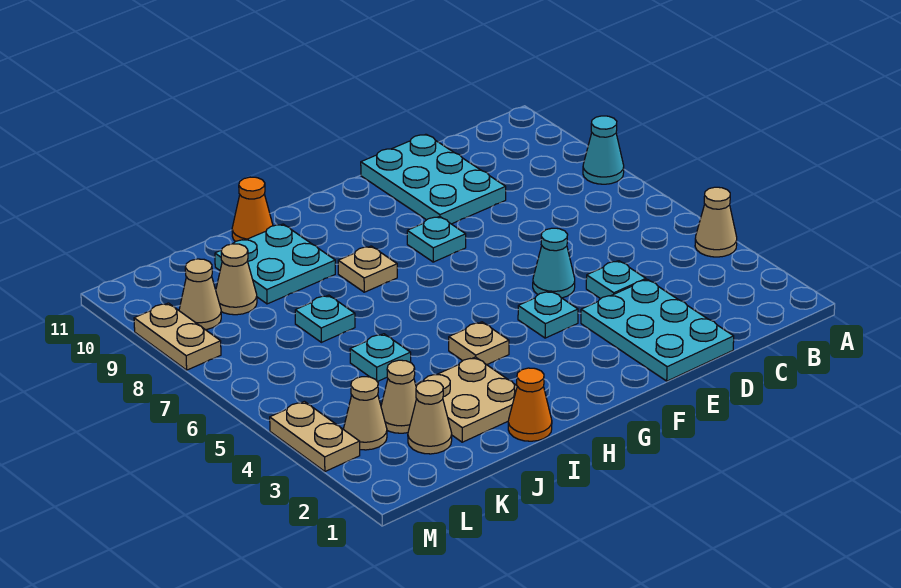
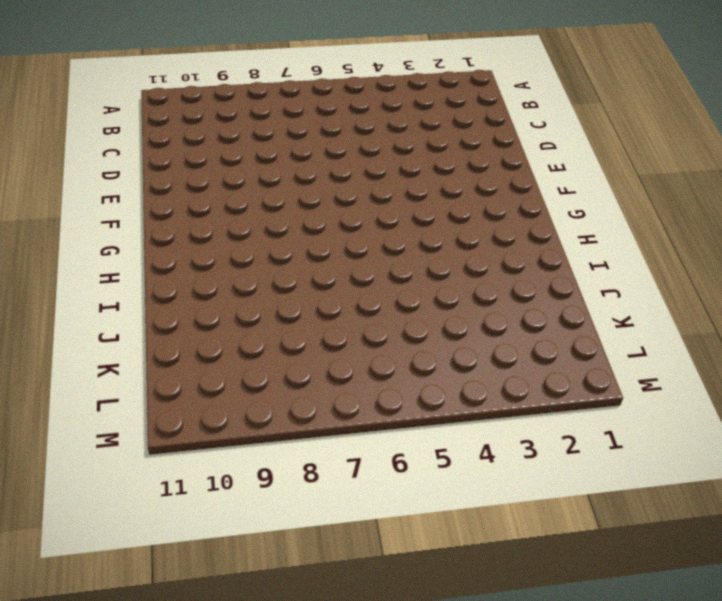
none -> tan 1x1 cone [695,187,737,257]
none -> cyan 1x1 cone [583,116,624,184]
none -> cyan 2x3 plate [581,279,734,381]

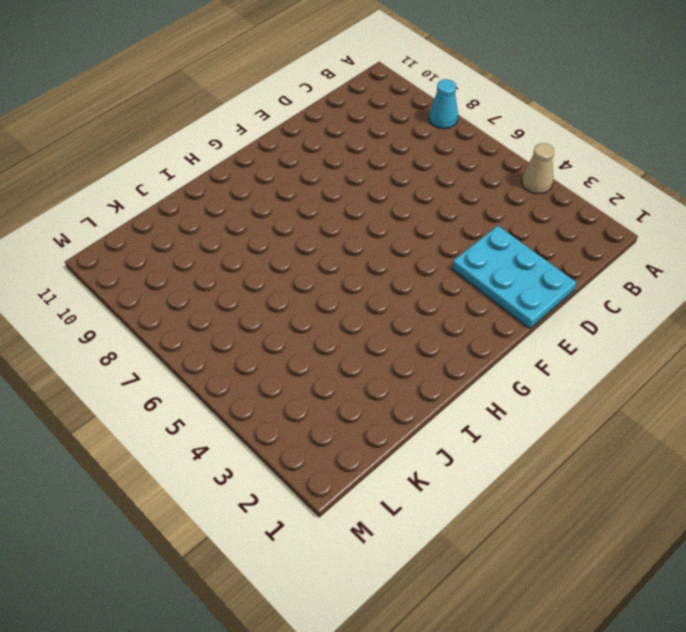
none -> cyan 1x1 plate [586,261,646,299]
none -> cyan 2x3 plate [361,134,506,224]
none -> cyan 1x1 cone [533,228,575,298]

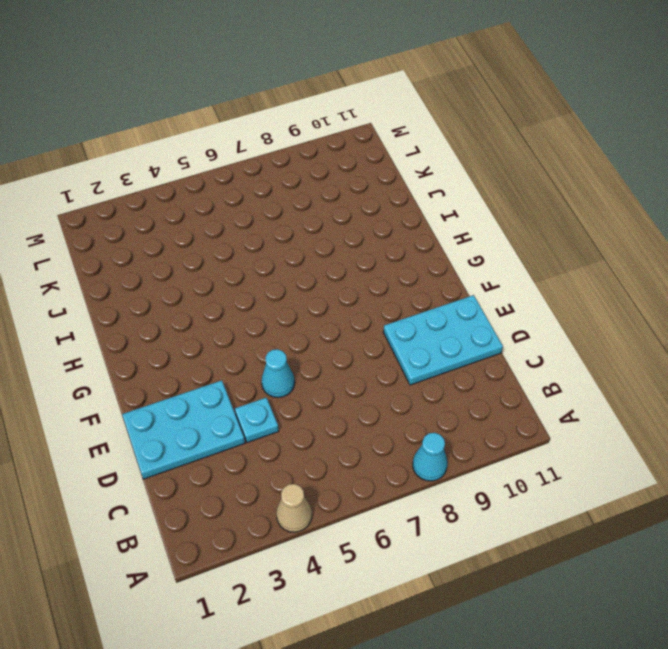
none -> cyan 1x1 plate [518,291,578,338]
none -> cyan 1x1 plate [407,216,466,262]
none -> tan 1x1 plate [449,322,509,365]

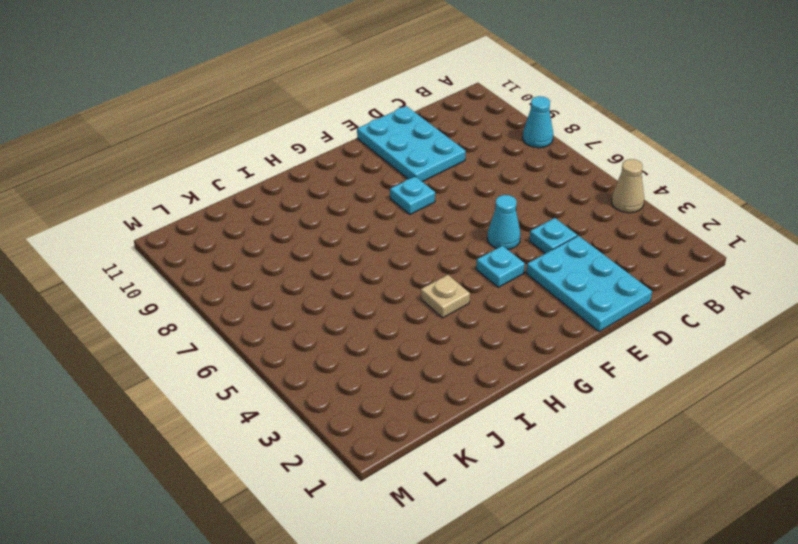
none -> tan 1x1 plate [338,246,397,292]
none -> orange 1x1 cone [508,368,552,441]
none -> tan 2x2 plate [416,357,517,442]

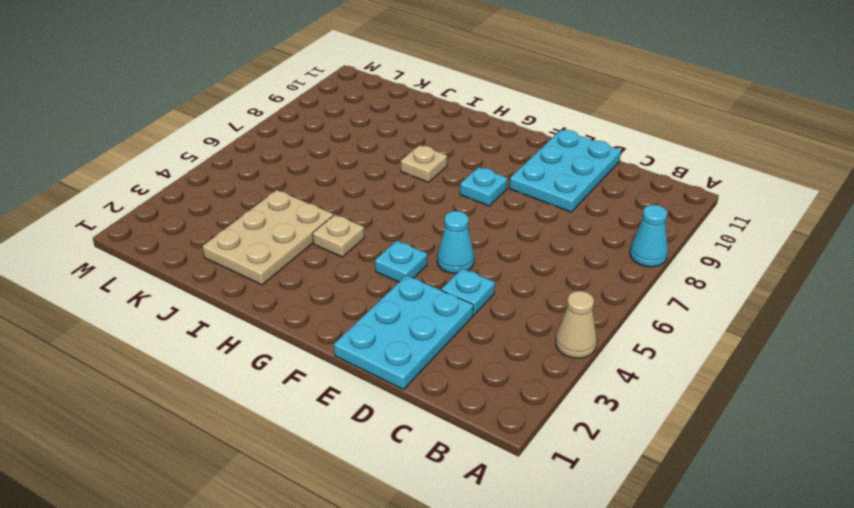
tan 2x3 plate [202,190,334,285] -> tan 2x2 plate [416,357,517,442]
none -> orange 1x1 cone [508,368,552,441]
none -> cyan 2x2 plate [215,224,335,304]
none -> orange 1x1 cone [232,177,273,242]

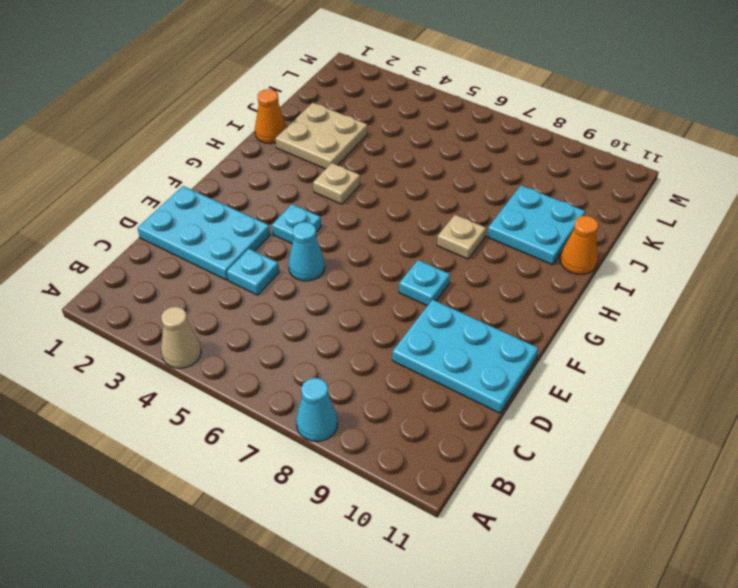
none -> cyan 1x1 plate [350,334,411,382]
none -> cyan 1x1 plate [295,295,355,342]
none -> tan 1x1 cone [408,380,452,454]

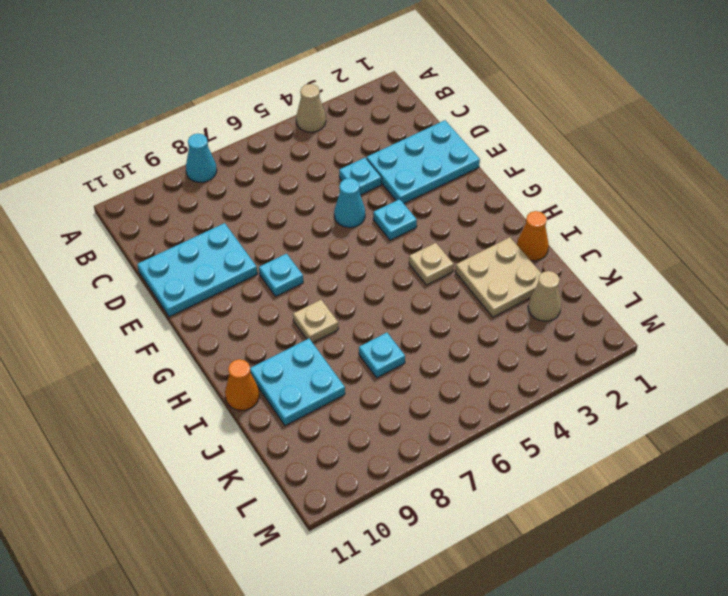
none -> cyan 1x1 plate [350,334,411,382]
none -> tan 1x1 cone [381,360,416,433]
none -> tan 1x1 cone [216,244,257,315]

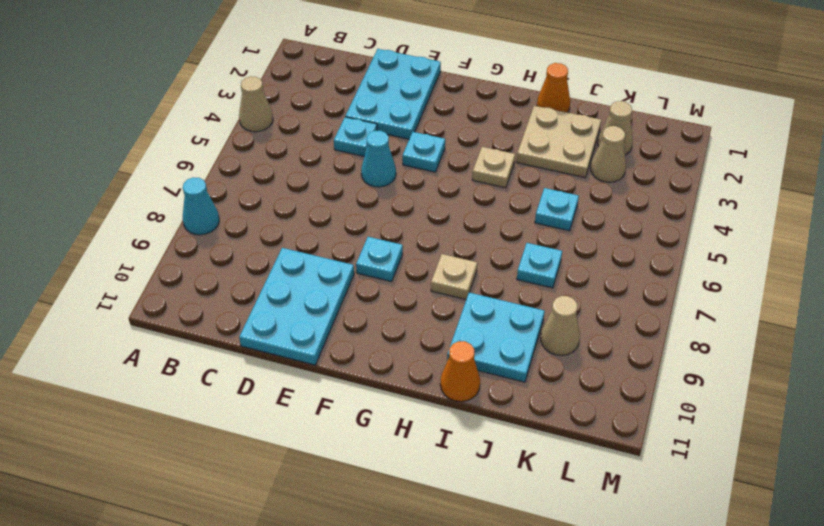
none -> tan 1x1 cone [343,377,387,450]
none -> tan 1x1 cone [179,259,221,330]
none -> tan 1x2 plate [270,401,360,471]

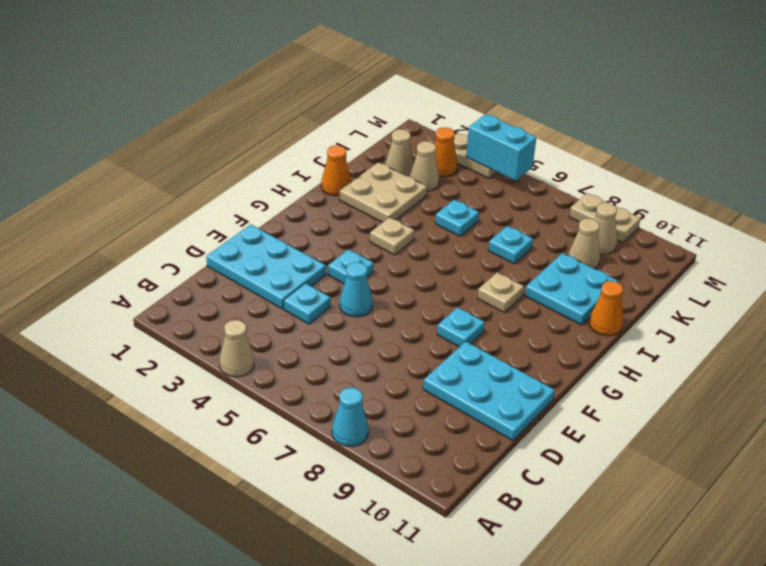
orange 1x1 cone [434,127,458,177] -> tan 1x1 cone [343,377,387,450]
cyan 1x2 brick [466,114,536,181] -> none

